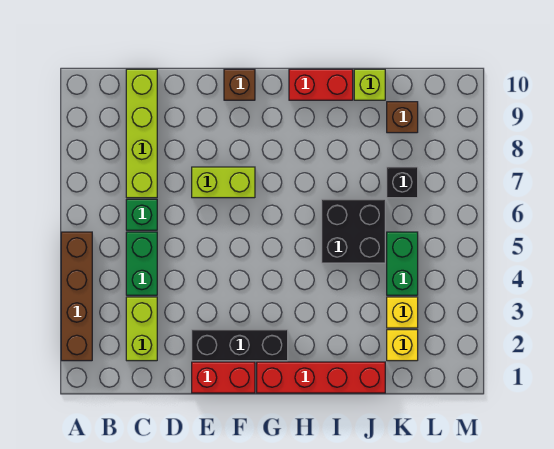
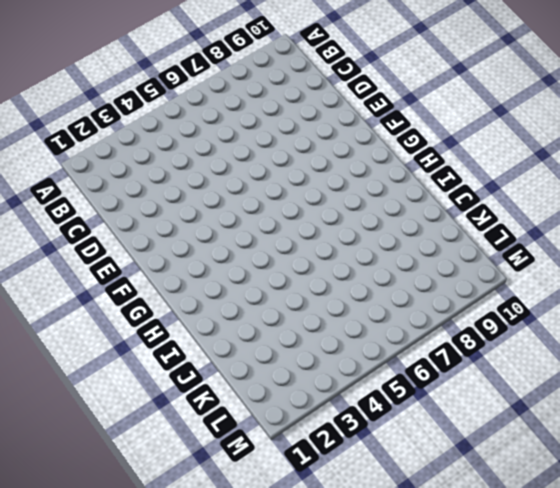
none -> brown 1x4 brick [61,232,92,361]
none -> lime 1x2 brick [126,297,157,361]
none -> green 1x2 brick [126,232,157,295]

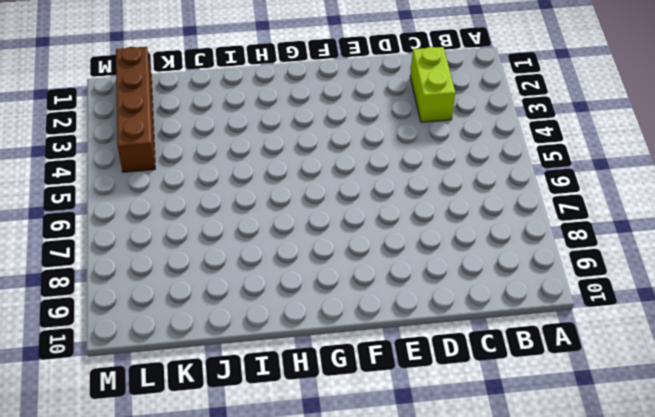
brown 1x4 brick [116,47,155,172] -> brown 1x4 brick moved to [61,232,92,361]
none -> green 1x2 brick [126,232,157,295]
none -> green 1x1 brick [126,199,157,230]
none -> lime 1x4 brick [126,69,157,198]

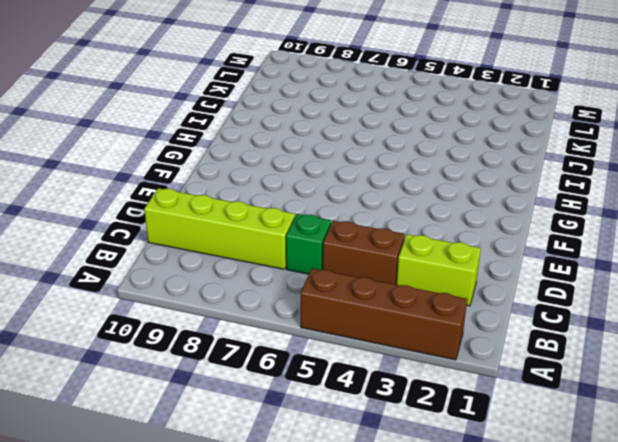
brown 1x2 brick [323,221,405,285] -> green 1x2 brick [126,232,157,295]
none -> red 1x2 brick [192,362,255,393]
none -> black 1x3 brick [192,330,288,361]
none -> lime 1x2 brick [192,167,255,198]

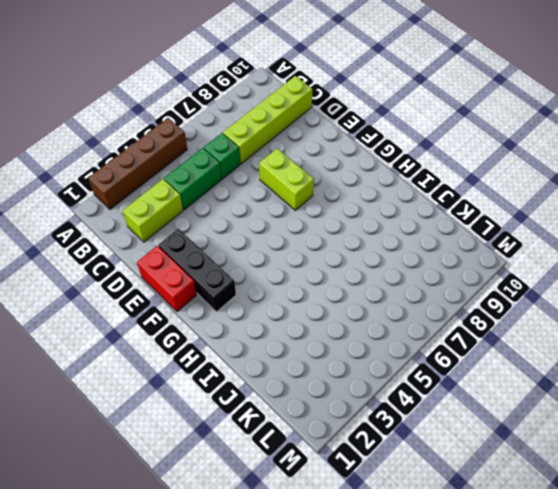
none -> brown 1x1 brick [224,69,255,100]
none -> red 1x4 brick [257,362,385,393]
none -> red 1x2 brick [289,69,353,100]

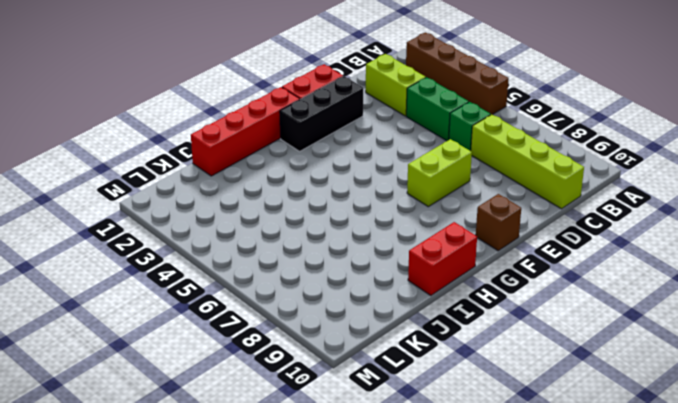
none -> black 2x2 brick [322,199,385,263]
none -> lime 1x1 brick [354,69,385,100]
none -> yellow 1x1 brick [387,330,418,361]

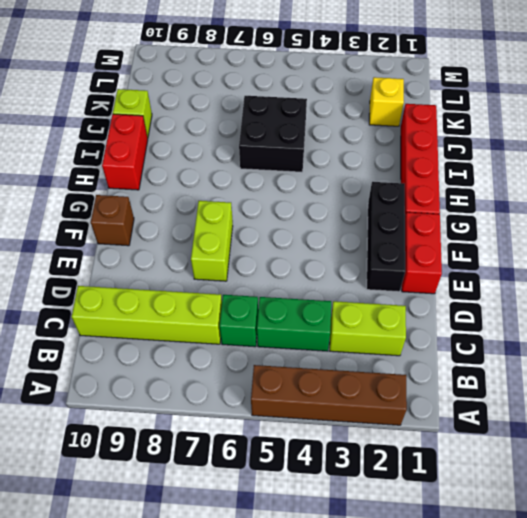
none -> yellow 1x1 brick [387,297,418,328]
none -> green 1x2 brick [387,232,418,295]
none -> black 1x1 brick [387,167,418,198]

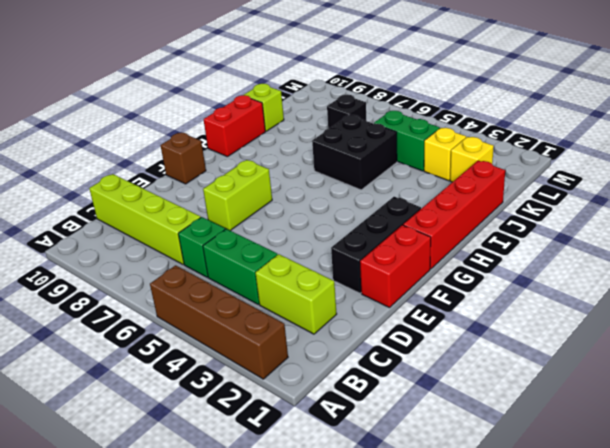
none -> brown 1x1 brick [387,102,418,133]

